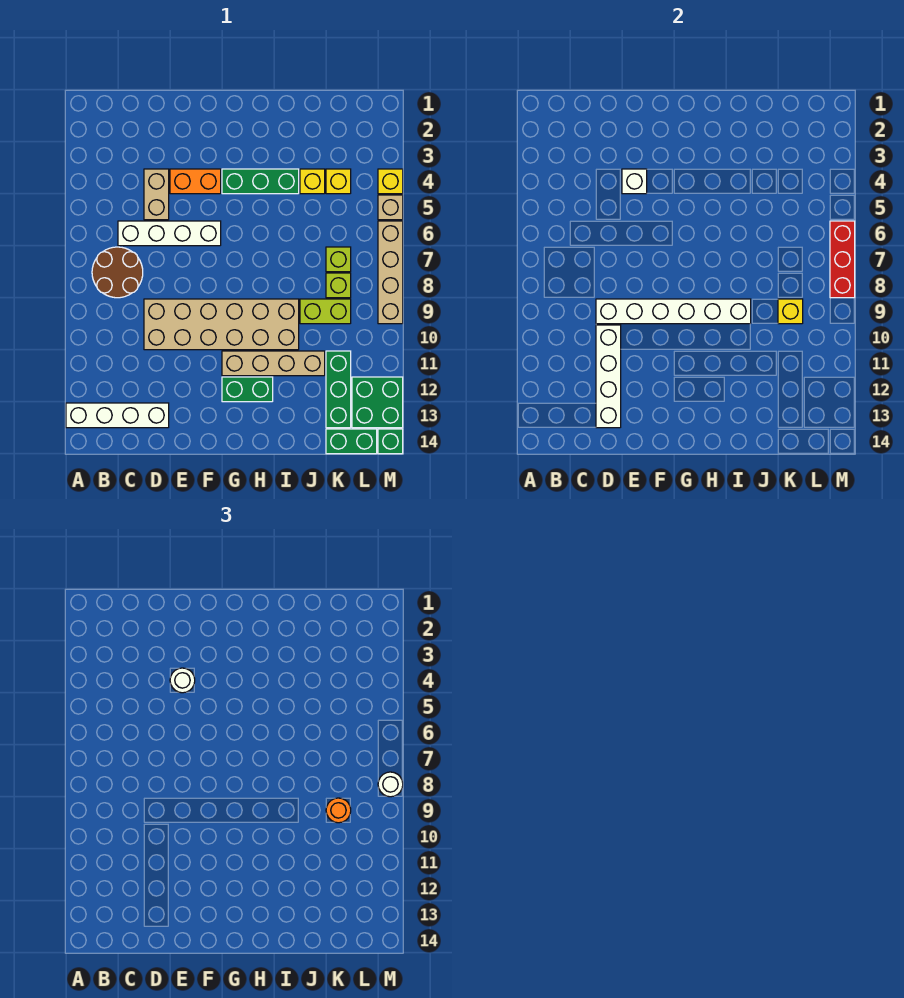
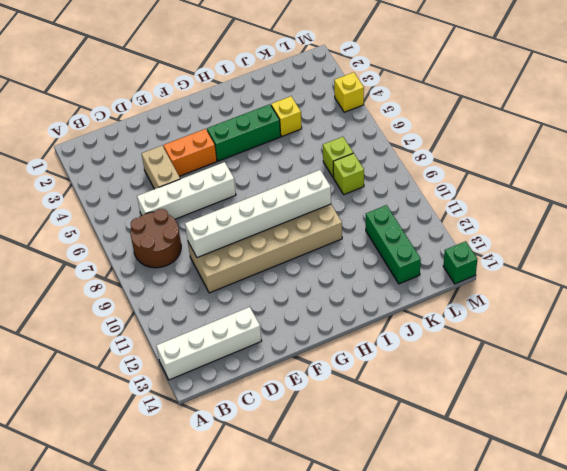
none -> tan 1x4 brick [222,351,325,376]
none -> green 1x2 brick [222,377,273,402]
none -> lime 1x2 brick [300,299,351,324]

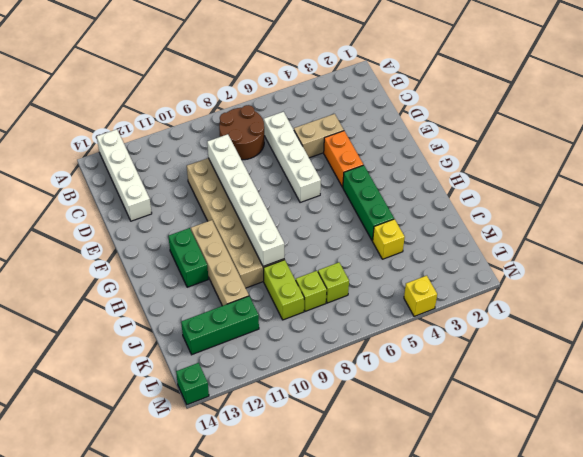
none -> yellow 1x1 brick [326,169,351,194]
none -> green 1x2 brick [326,429,377,454]
none -> green 2x2 brick [352,377,403,428]

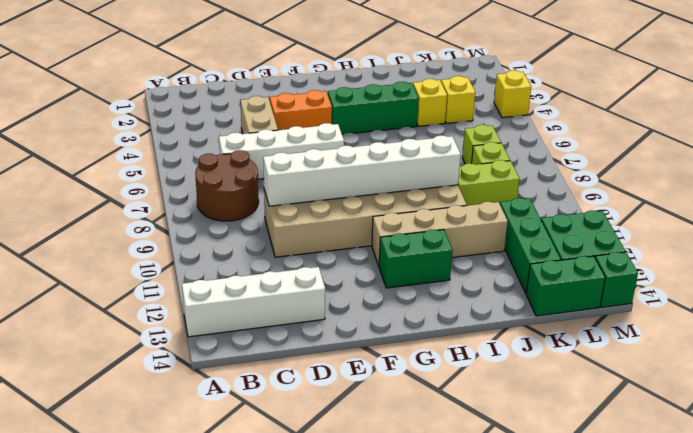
none -> tan 1x1 brick [378,195,403,220]
none -> tan 1x4 brick [378,221,403,324]
none -> white 1x4 brick [596,325,621,428]

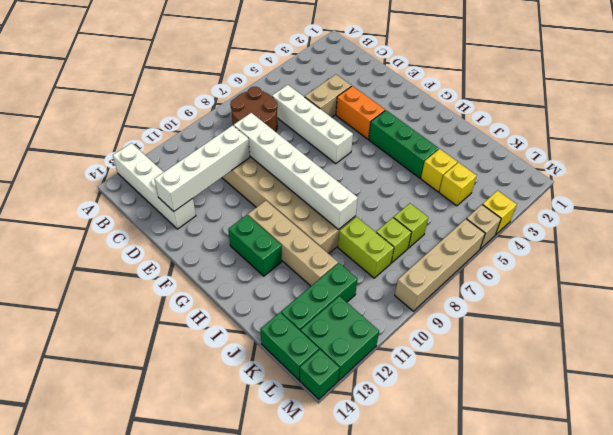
none -> white 1x1 brick [622,169,647,194]
none -> yellow 1x1 brick [778,299,803,324]
none -> red 1x3 brick [830,221,855,298]

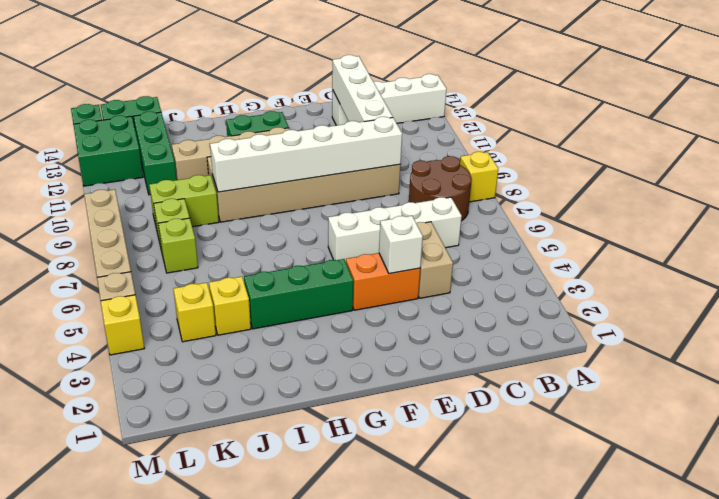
yellow 1x1 brick [460,152,498,202] -> yellow 1x1 brick moved to [778,299,803,324]
none -> red 1x3 brick [830,221,855,298]
none -> white 1x1 round brick [170,668,195,693]
none -> orange 1x1 round brick [326,798,351,823]

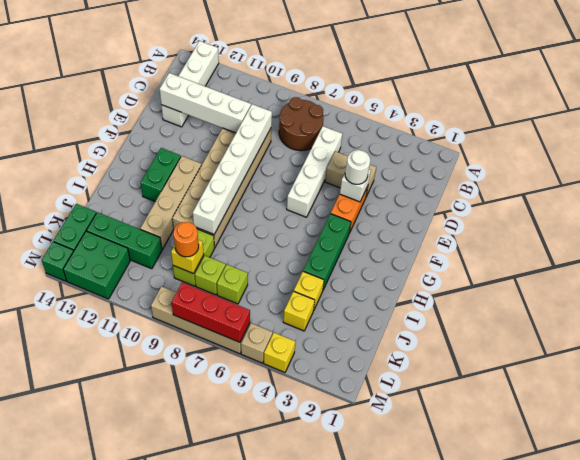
none -> white 1x1 round brick [378,772,403,797]

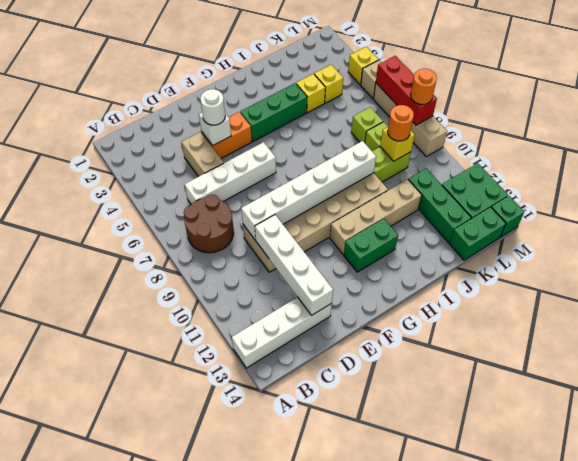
orange 1x1 round brick [410,69,437,104] -> white 1x1 round brick [378,772,403,797]

